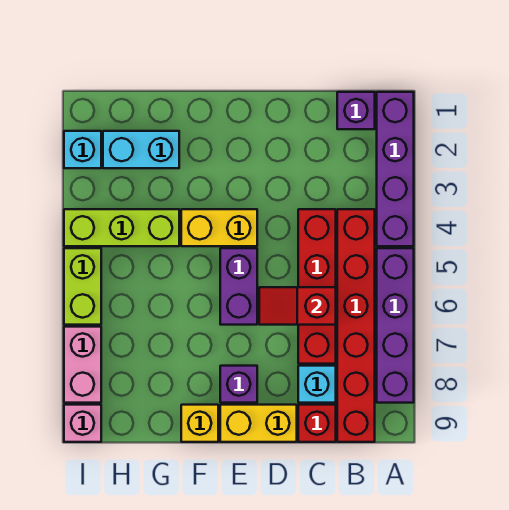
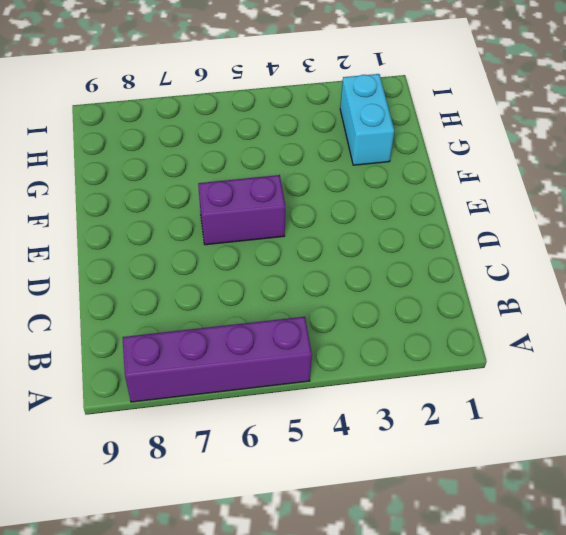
none -> purple 1x4 brick [377,92,414,246]
none -> purple 1x1 brick [337,92,375,129]
none -> red 1x6 brick [337,209,375,442]

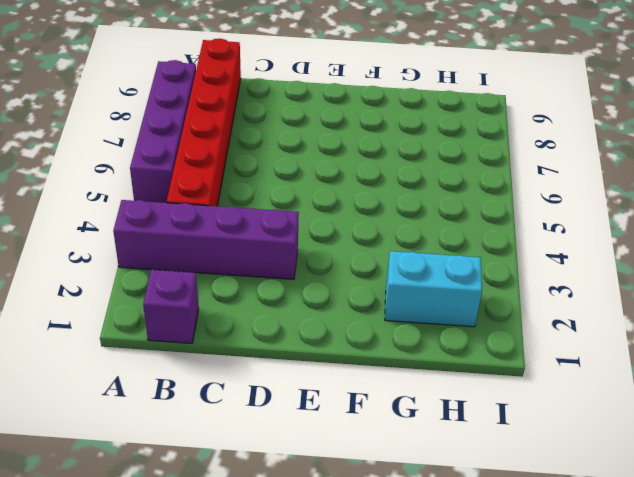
purple 1x4 brick [113,200,299,279] -> purple 1x4 brick turned to [377,92,414,246]
none -> red 1x4 brick [298,209,336,364]
none -> cyan 1x1 brick [298,366,336,403]
none -> red 1x1 brick [298,405,336,442]

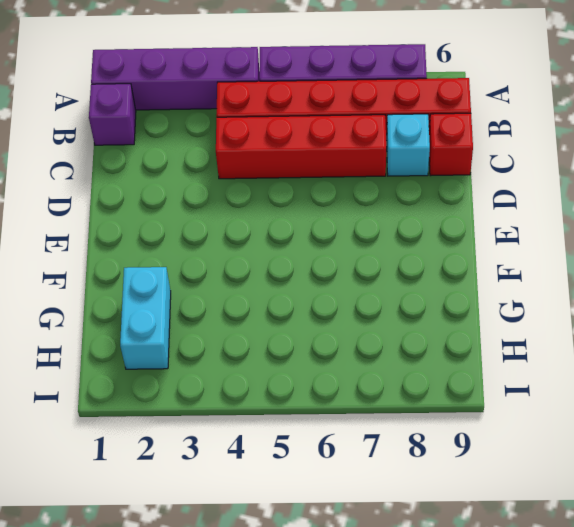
none -> yellow 1x2 brick [220,405,297,442]
none -> yellow 1x2 brick [181,209,257,246]
none -> purple 1x2 brick [220,248,257,325]

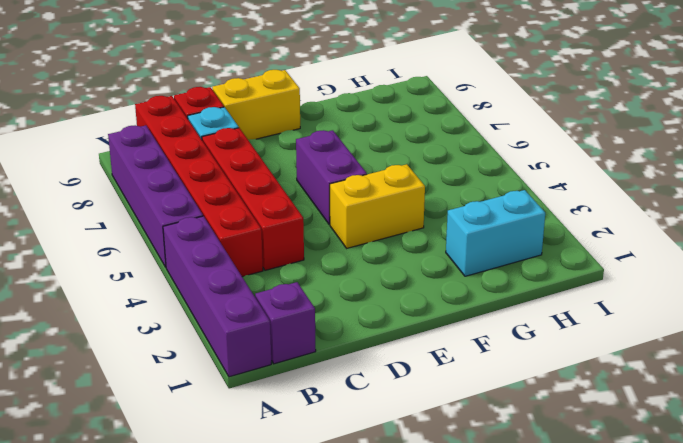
none -> purple 1x1 brick [220,366,257,403]
none -> yellow 1x1 brick [181,405,218,442]
none -> lime 1x3 brick [64,209,179,246]

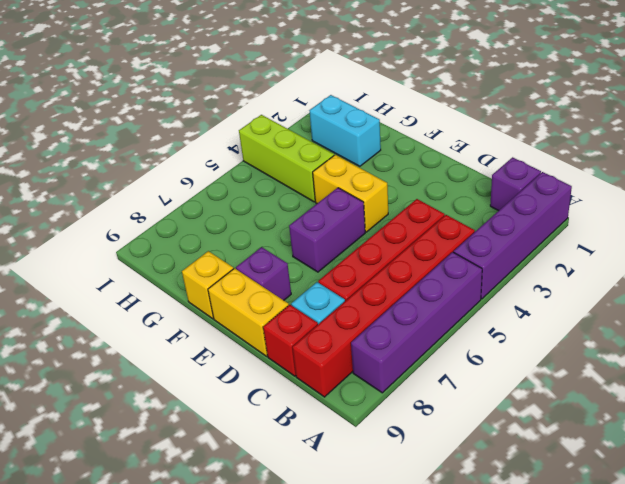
none -> cyan 1x1 brick [64,131,101,168]
none -> lime 1x2 brick [64,248,101,325]
none -> pink 1x2 brick [64,327,101,403]

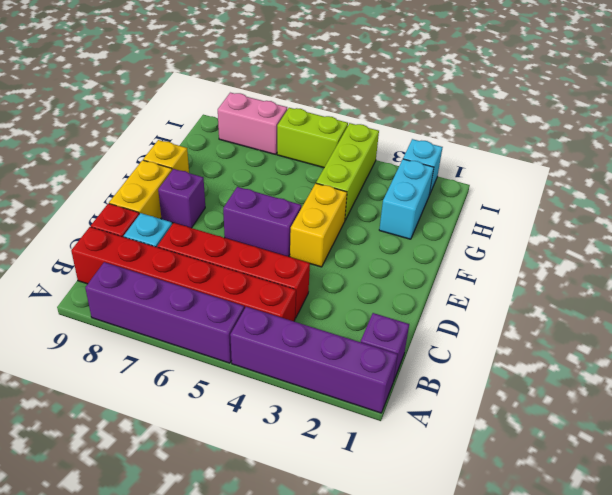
none -> pink 1x1 brick [64,405,101,442]
none -> red 1x2 slope [259,287,336,325]

